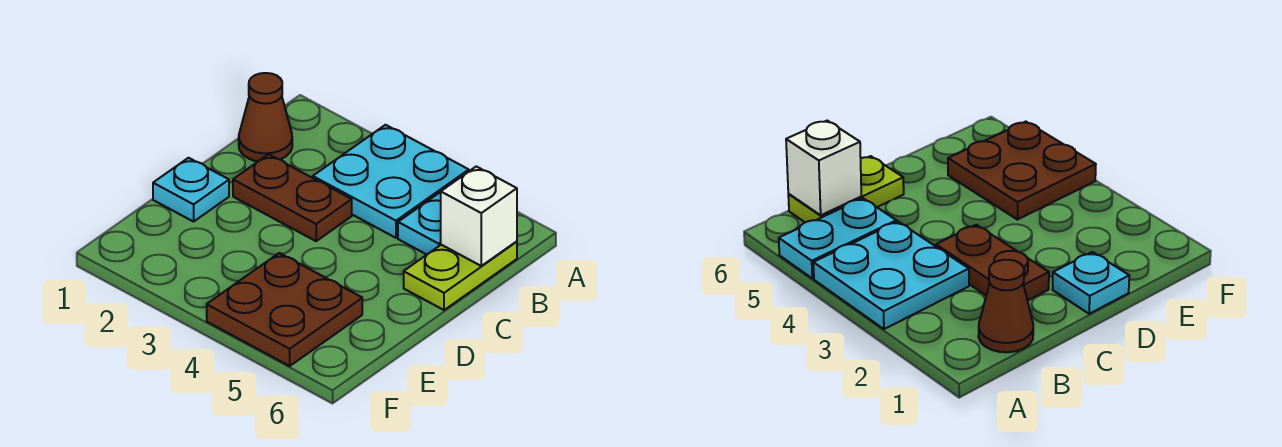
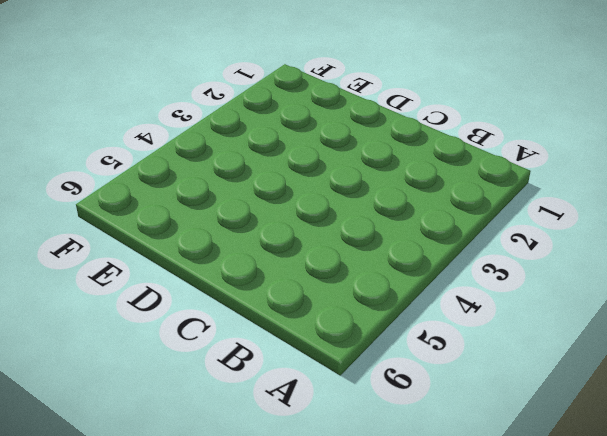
none -> cyan 2x2 plate [313,125,469,238]
none -> cyan 1x2 plate [398,192,441,254]

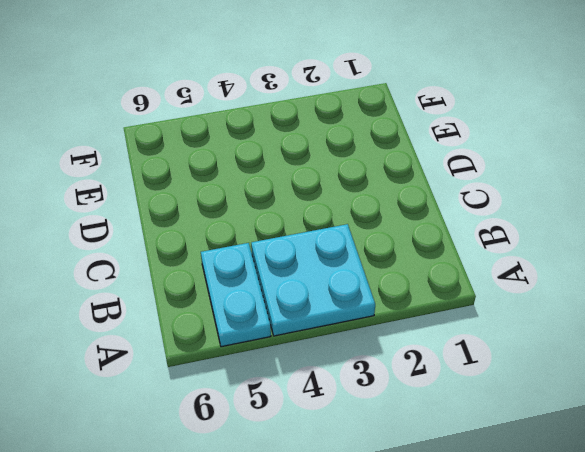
none -> brown 1x1 cone [239,73,292,161]
none -> lime 1x2 plate [404,242,517,310]

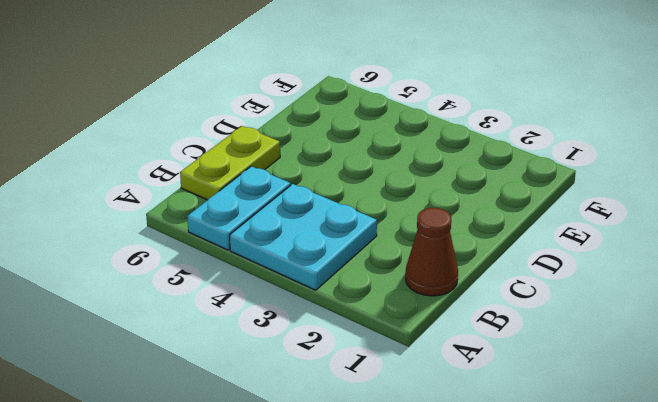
none -> brown 1x2 plate [233,154,352,241]
none -> cyan 1x1 plate [153,158,229,222]

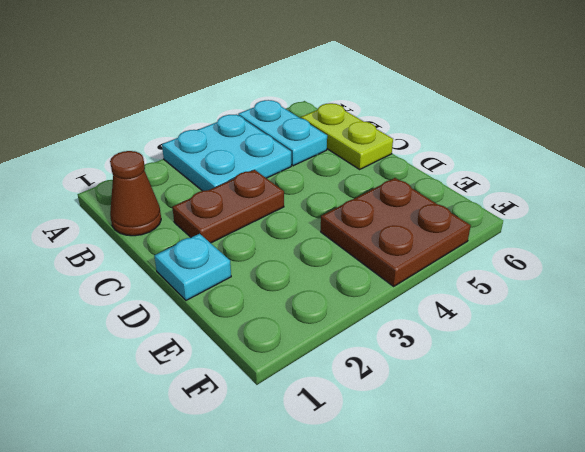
none -> white 1x1 brick [441,166,517,266]

